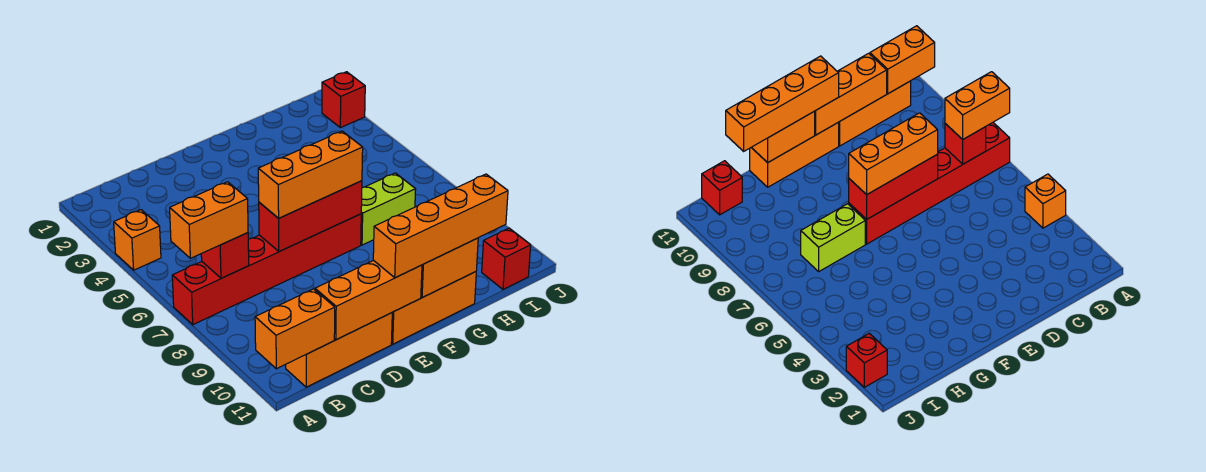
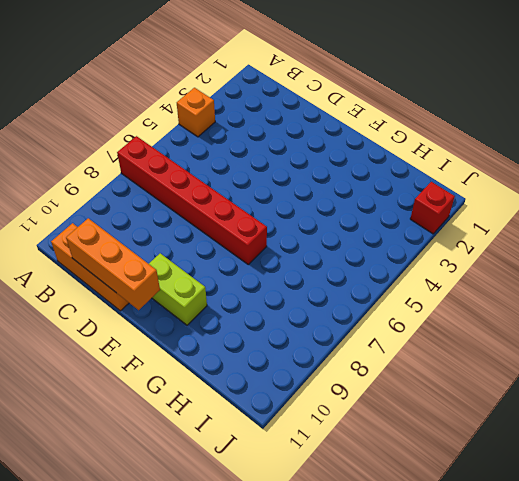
lime 1x2 brick [149,253,207,325] -> lime 1x2 brick moved to [361,173,416,245]
none -> orange 1x3 brick [391,272,476,344]
none -> red 1x1 brick [482,228,531,289]
none -> orange 1x2 brick [255,289,335,369]

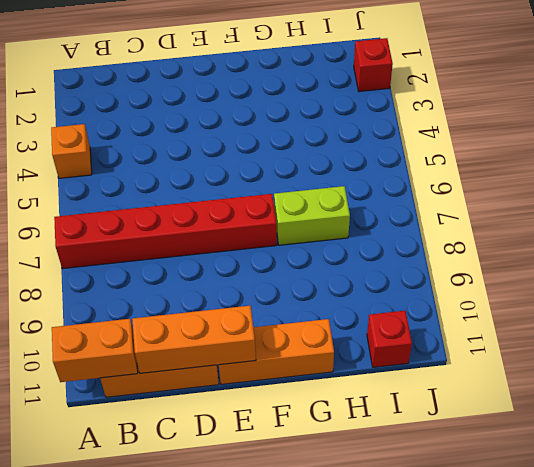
none -> red 1x1 brick [201,233,249,278]
none -> red 1x3 brick [259,181,362,252]
none -> orange 1x2 brick [421,238,478,298]

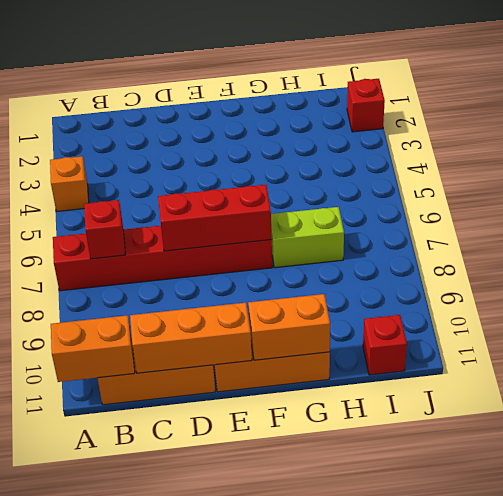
none -> orange 1x2 brick [170,182,248,258]
none -> orange 1x3 brick [258,131,363,218]
none -> orange 1x4 brick [373,174,508,278]

